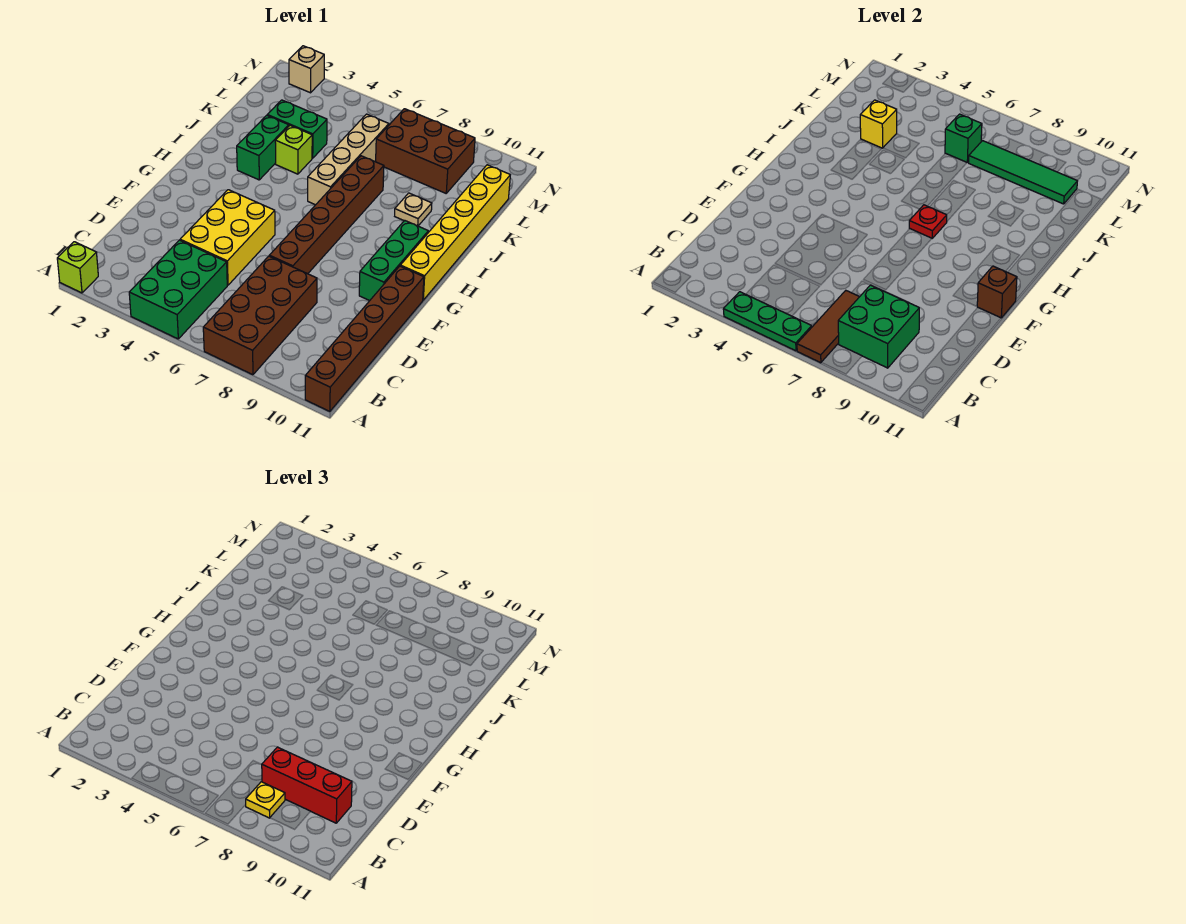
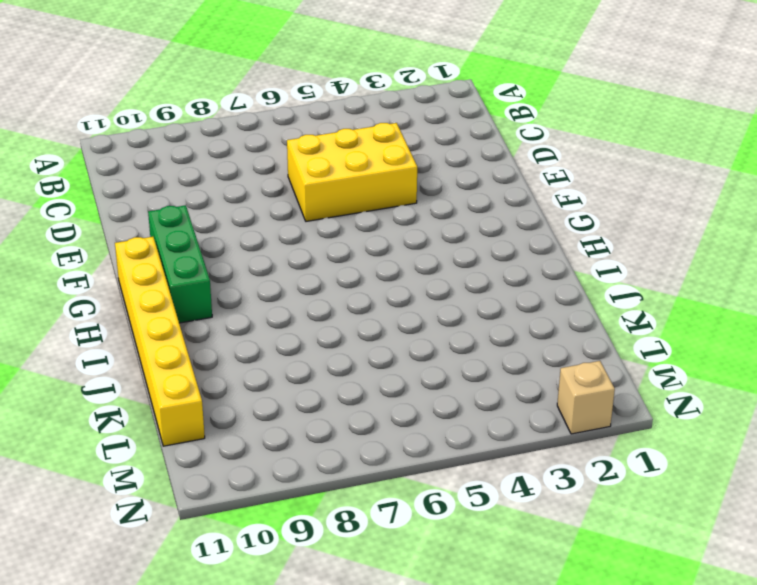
yellow 2x3 brick [287,123,417,221] -> yellow 2x3 brick turned to [180,190,275,285]
none -> lime 1x1 brick [57,242,98,293]
none -> green 2x3 brick [129,240,227,339]
none -> brown 2x4 brick [203,256,317,375]

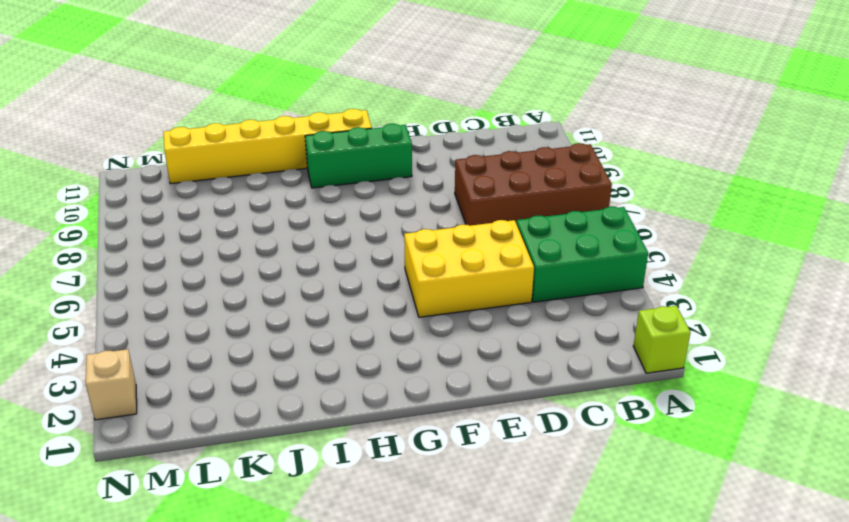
none -> brown 1x6 brick [305,266,424,411]
none -> brown 1x6 brick [269,156,384,274]
none -> green 1x2 brick [237,115,289,180]

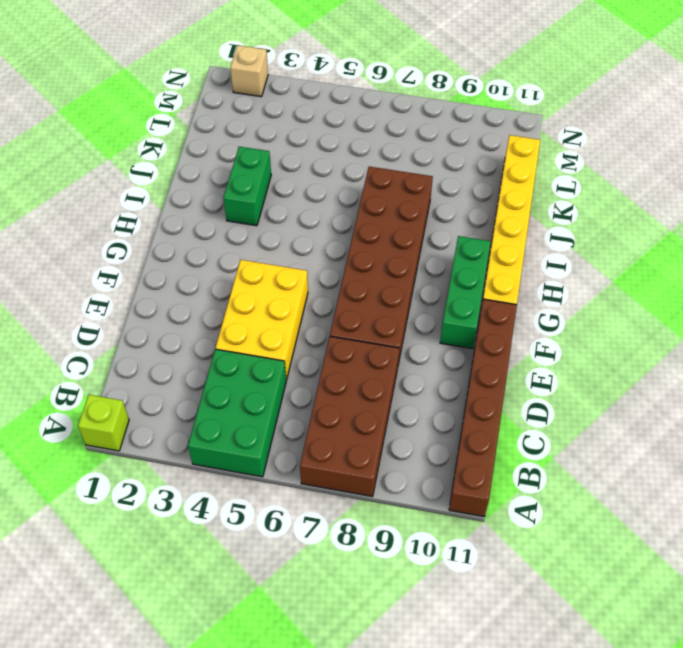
brown 2x6 brick [330,167,433,364] -> brown 1x6 brick [269,156,384,274]
none -> tan 1x4 brick [308,114,389,205]
none -> lime 1x1 brick [275,125,312,174]
none -> tan 1x1 plate [395,193,432,226]

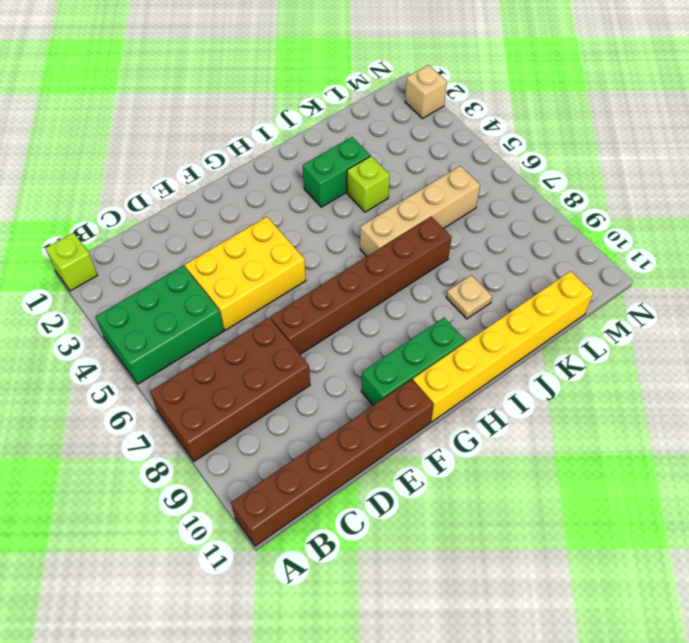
none -> green 1x2 brick [267,100,327,158]
none -> brown 2x3 brick [376,109,475,193]
none -> green 1x3 plate [723,292,812,351]

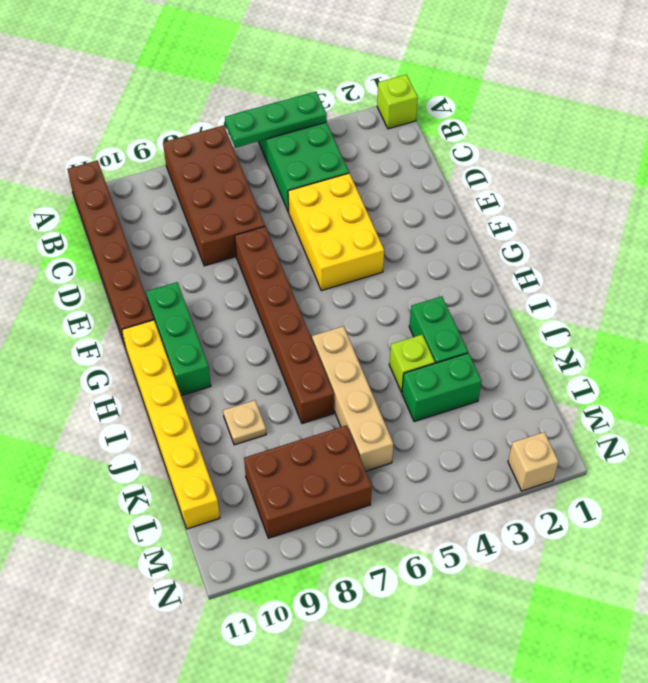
none -> brown 1x3 tile [797,291,859,363]
none -> green 2x2 brick [838,285,919,368]
none -> brown 1x1 brick [977,266,1017,318]

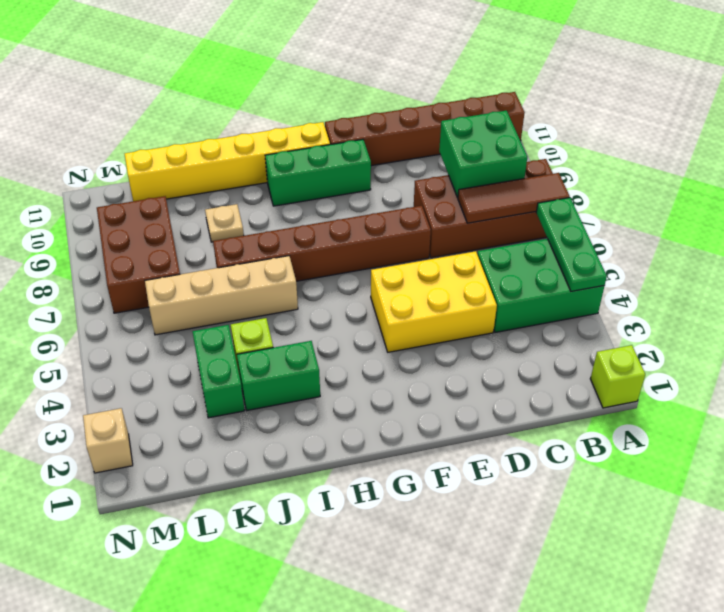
none -> brown 1x1 brick [977,266,1017,318]
none -> red 1x1 plate [909,205,947,238]
none -> yellow 1x1 brick [860,100,897,148]

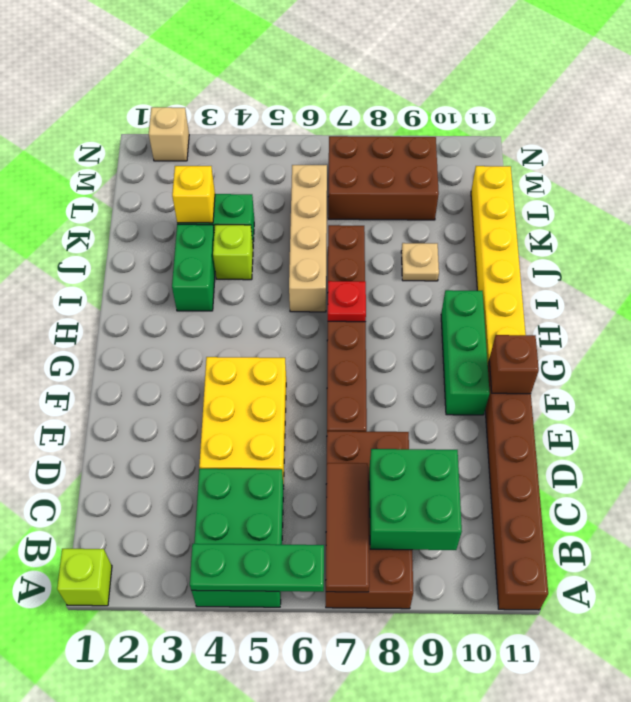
none -> green 1x1 brick [945,114,982,162]
none -> green 1x4 tile [969,141,1077,204]
none -> yellow 1x1 plate [246,782,285,818]

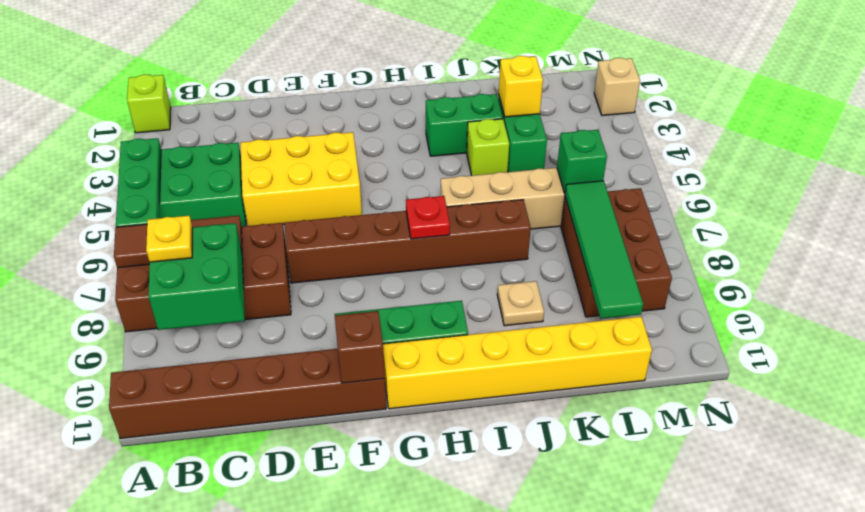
none -> red 1x3 brick [262,747,352,823]

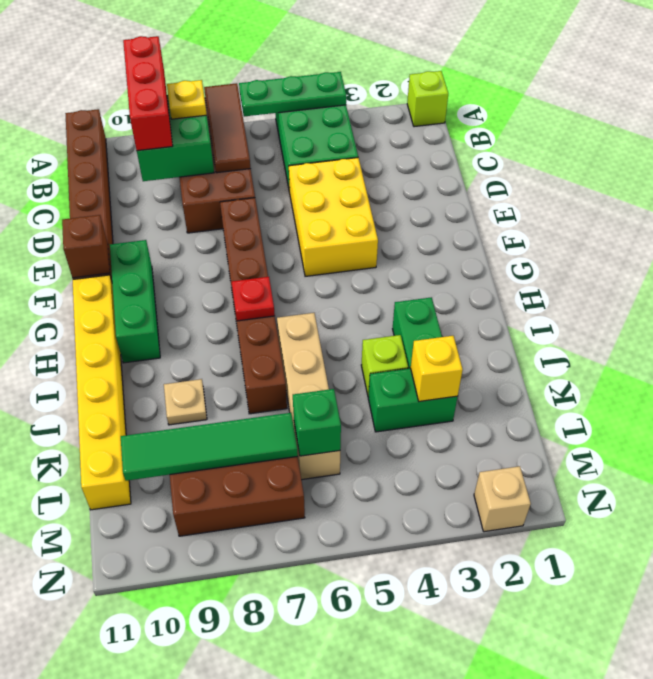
red 1x3 brick [123,36,173,151] -> red 1x3 brick turned to [262,747,352,823]

